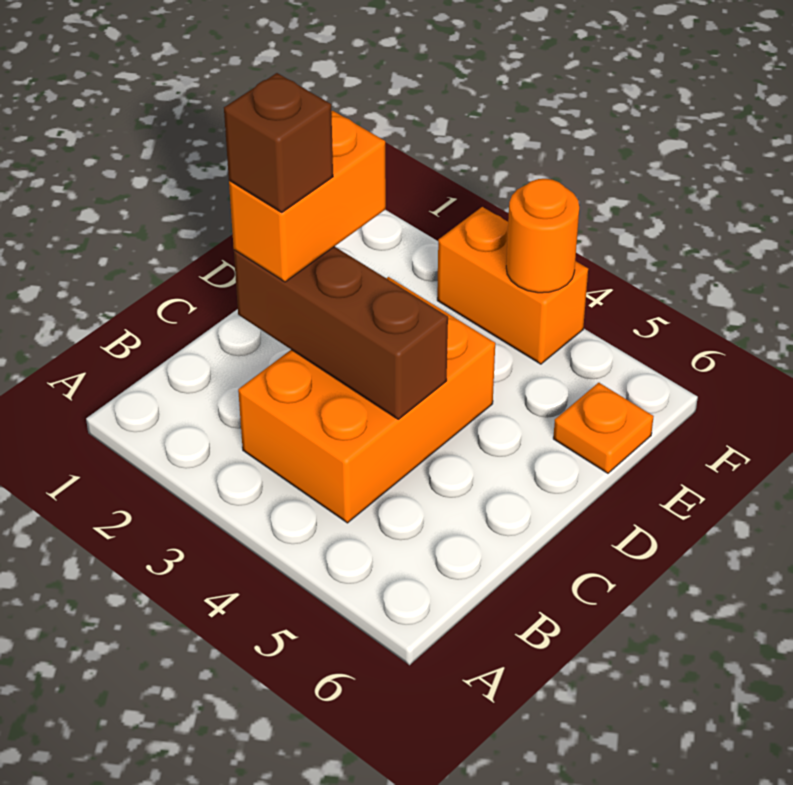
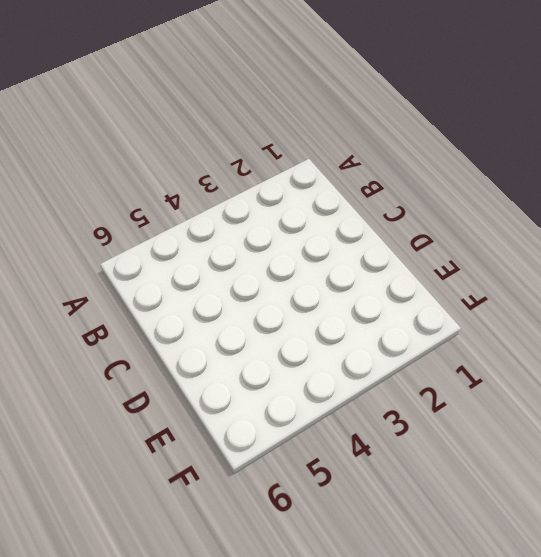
none -> orange 2x3 brick [238,277,495,523]
none -> orange 1x1 plate [553,383,654,473]

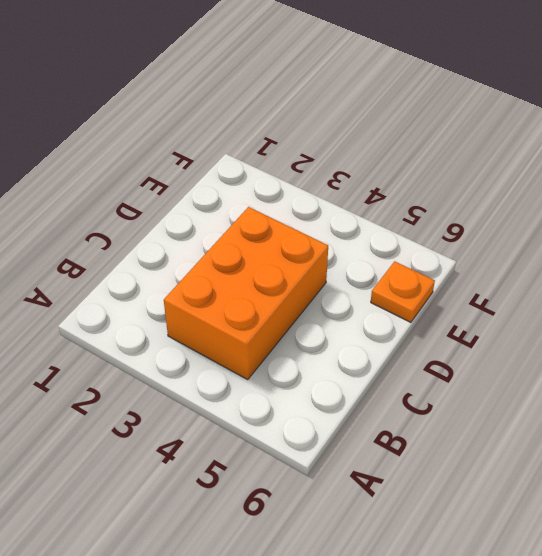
none -> orange 1x2 brick [437,207,588,364]
none -> brown 1x3 brick [234,246,448,419]

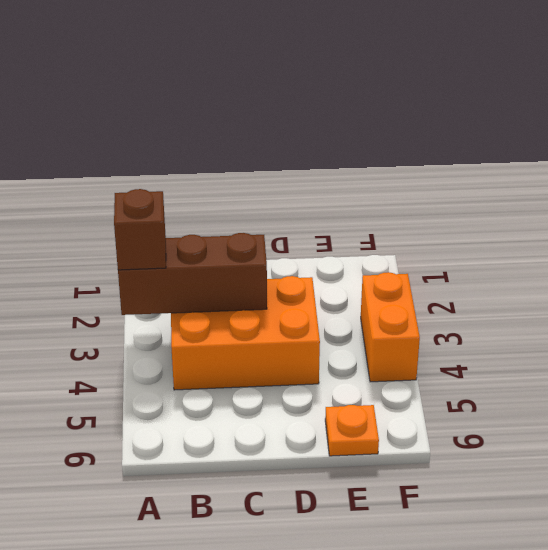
brown 1x3 brick [118,233,267,315] -> brown 1x3 brick turned to [234,246,448,419]
brown 1x1 brick [114,189,166,270] -> brown 1x1 brick moved to [224,73,333,212]
none -> orange 1x1 round brick [506,179,579,293]
none -> orange 1x2 brick [229,111,386,282]

